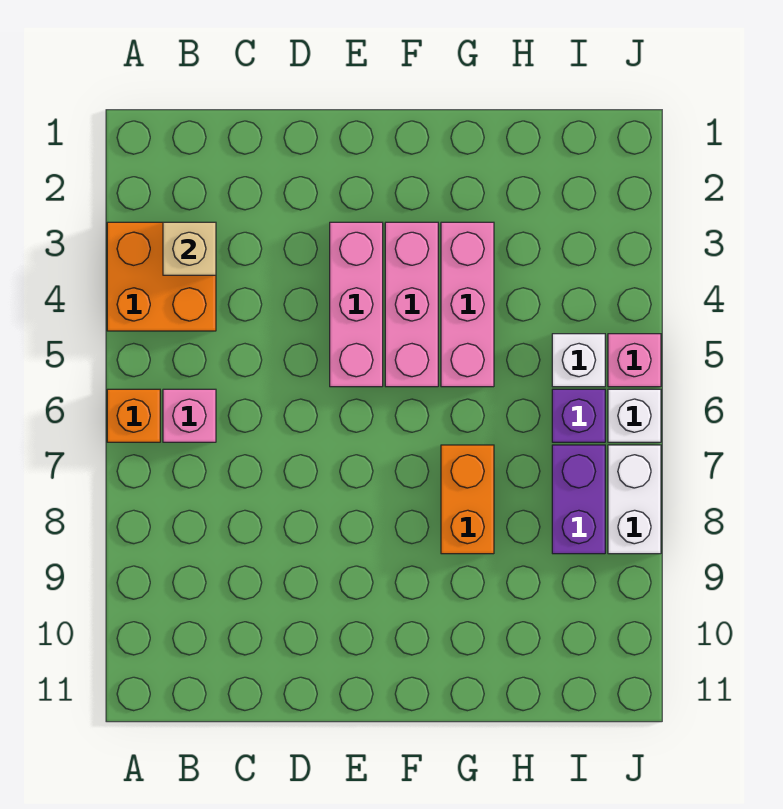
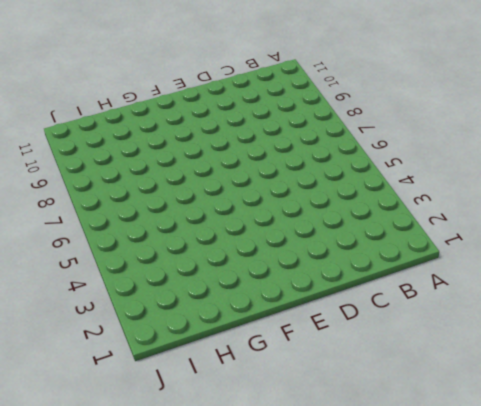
none -> orange 2x2 brick [107,222,216,331]
none -> orange 1x1 brick [107,389,160,442]
none -> pink 1x1 brick [163,389,216,442]

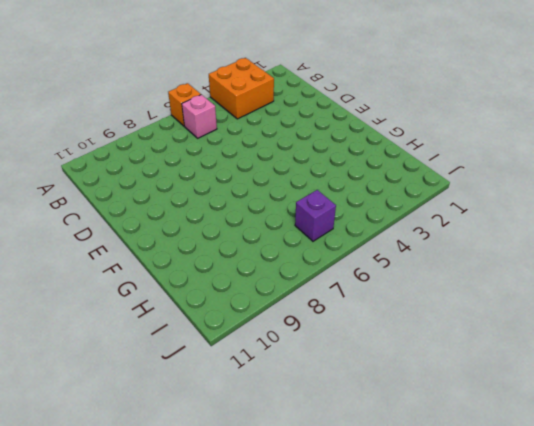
none -> pink 1x3 brick [330,222,383,387]
none -> pink 1x3 brick [385,222,438,387]
none -> pink 1x3 brick [441,222,494,387]

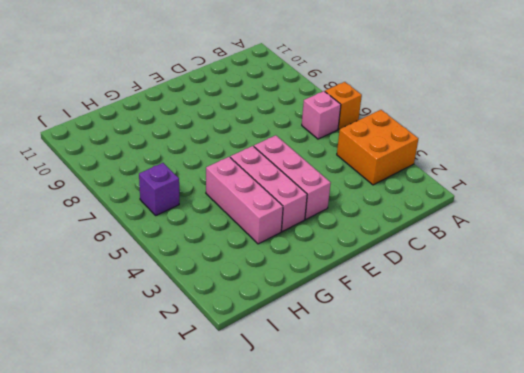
none -> orange 1x2 brick [441,445,494,554]
none -> white 1x1 brick [552,334,605,387]
none -> purple 1x2 brick [552,445,605,554]

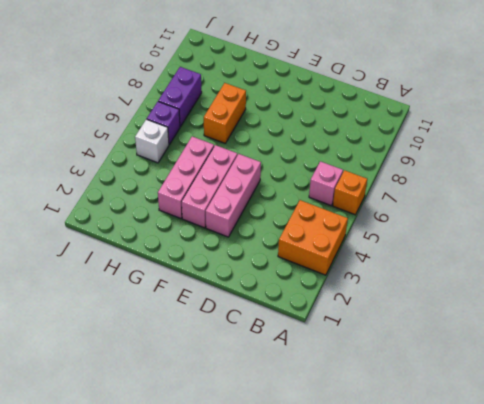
none -> pink 1x1 brick [608,334,661,387]
none -> white 1x1 brick [608,389,661,442]
none -> white 1x2 brick [608,445,661,554]

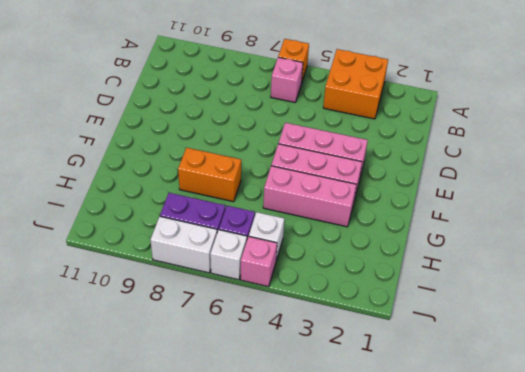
none -> tan 1x1 brick [163,222,216,275]

